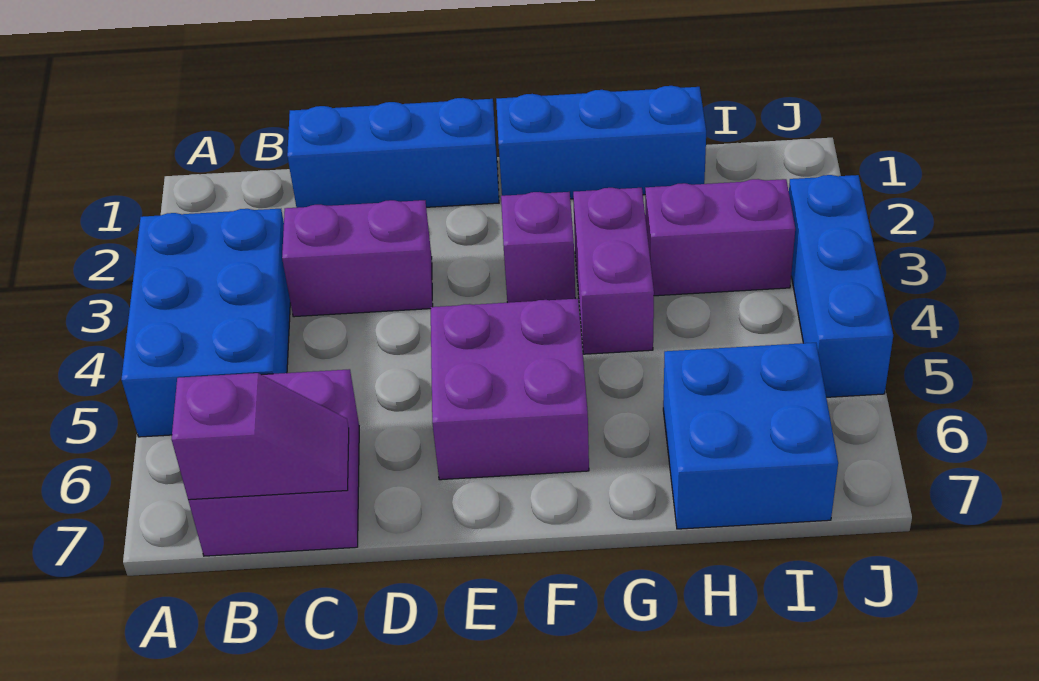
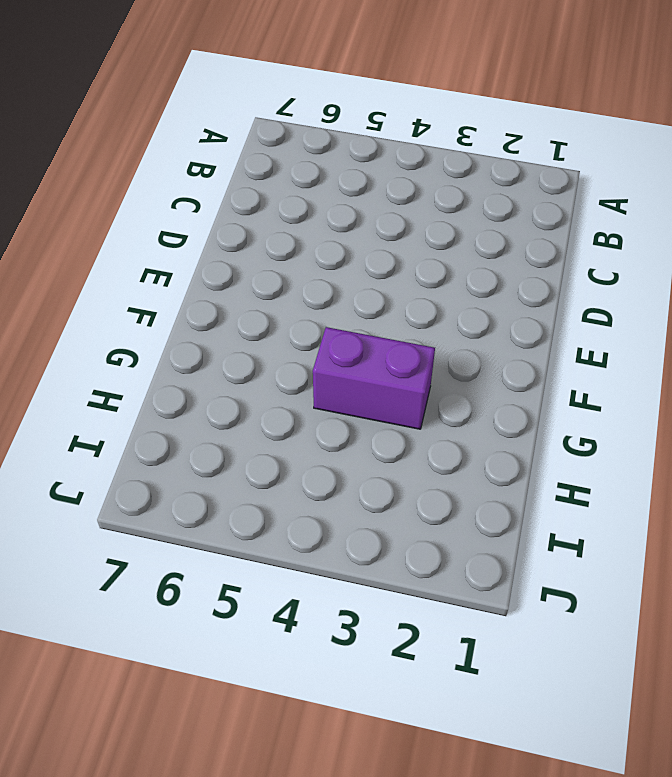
none -> blue 2x3 brick [121,209,290,437]
none -> purple 2x2 brick [188,369,359,556]
none -> blue 1x3 brick [287,98,499,208]

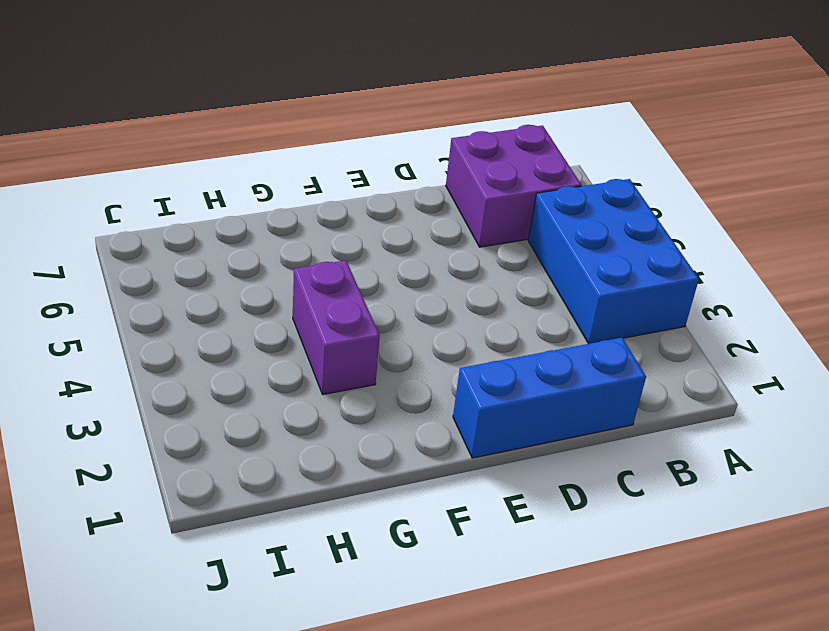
none -> purple 1x2 brick [282,200,433,317]
none -> purple 2x2 brick [431,299,589,480]
none -> blue 1x3 brick [496,86,706,199]

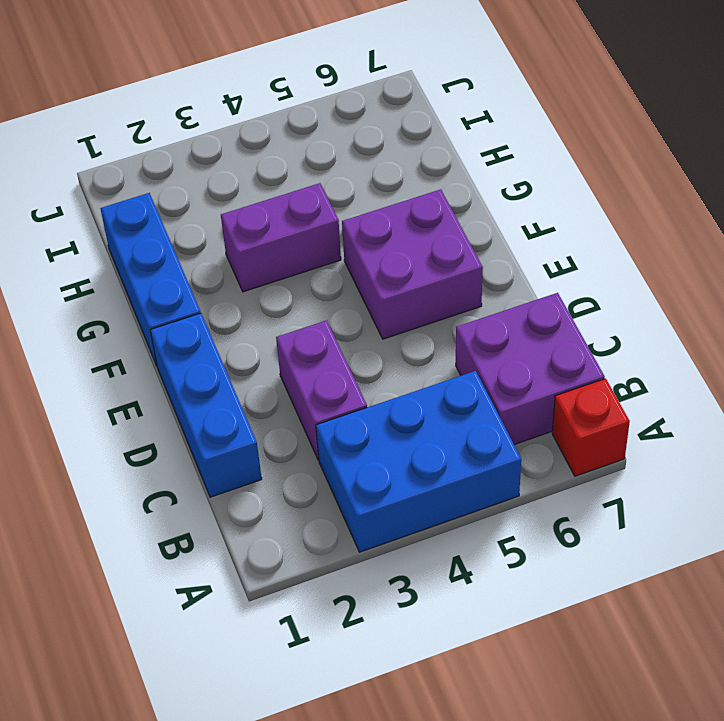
red 1x1 brick [552,378,630,476] -> none
none -> purple 1x1 brick [501,192,575,303]
none -> purple 1x2 brick [645,179,795,296]
none -> blue 2x2 brick [663,343,838,529]

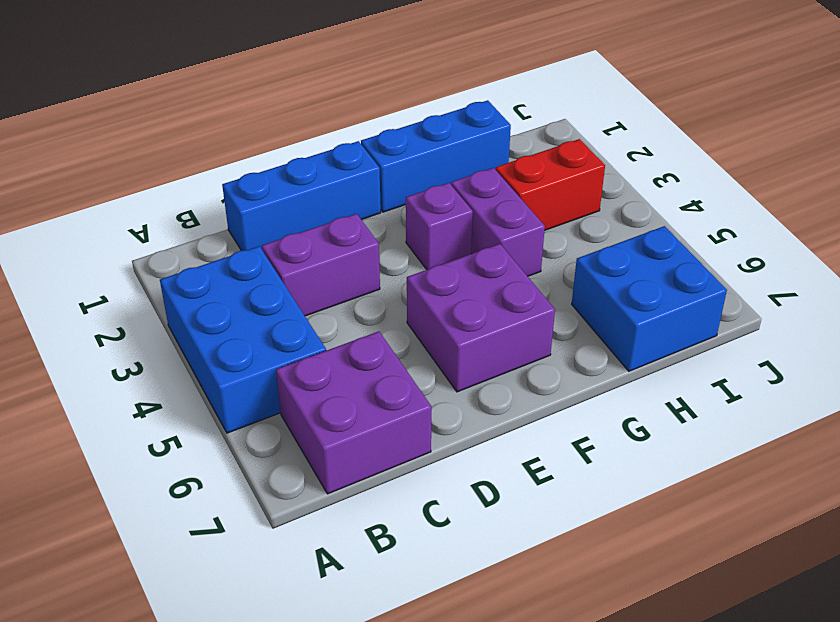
red 1x2 brick [496,139,605,231] -> purple 1x2 brick [645,179,795,296]
none -> blue 1x3 brick [789,175,893,397]
none -> purple 1x2 slope [172,373,349,500]

